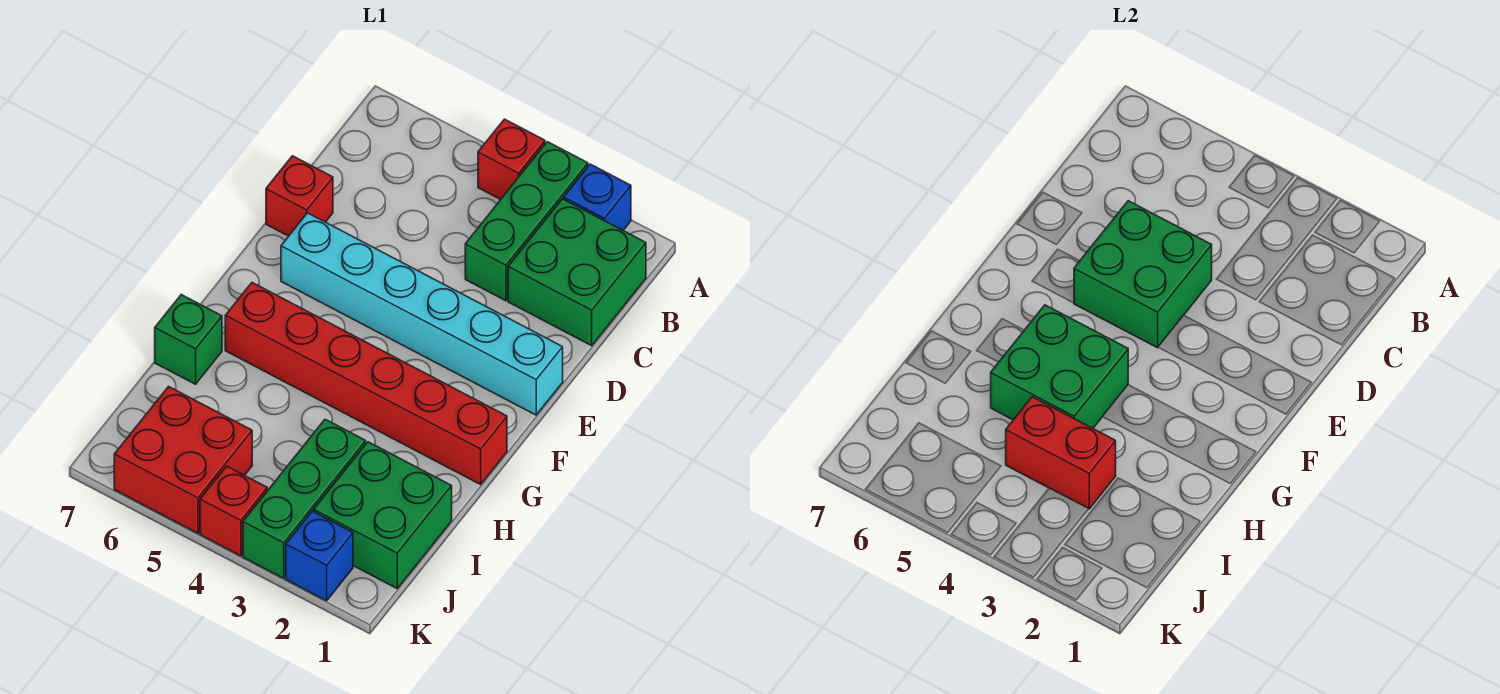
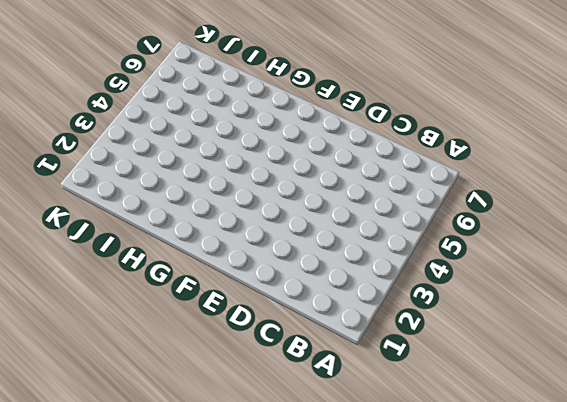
none -> blue 1x1 brick [564,164,631,230]
none -> green 1x3 brick [465,142,588,301]
none -> red 1x1 brick [478,119,545,200]

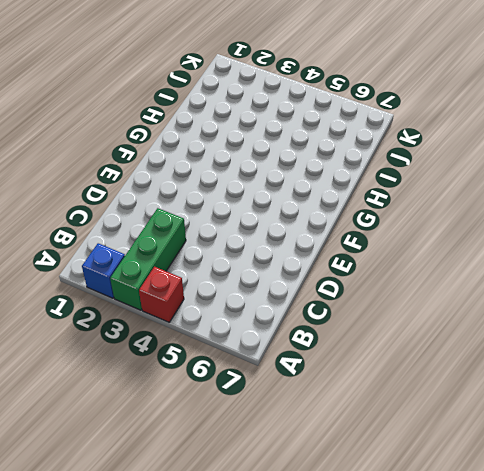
none -> green 2x2 brick [508,199,646,346]
none -> red 1x1 brick [266,156,333,236]
none -> cyan 1x6 brick [281,213,563,415]

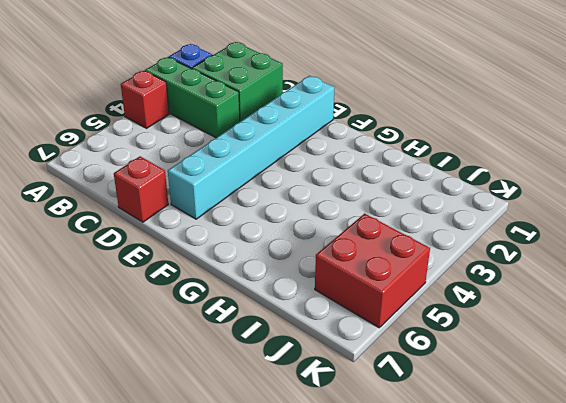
none -> red 1x6 brick [225,283,507,485]
none -> green 1x1 brick [155,295,222,384]
none -> green 2x2 brick [314,442,452,588]

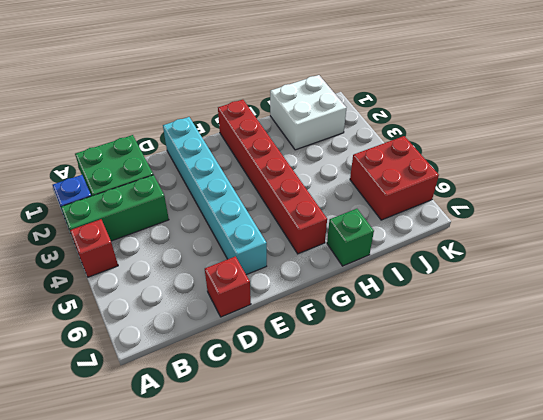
white 2x2 brick [270,75,346,150] -> green 2x2 brick [314,442,452,588]
none -> green 1x3 brick [243,419,366,578]
none -> blue 1x1 brick [286,511,353,601]
none -> red 1x1 brick [200,466,267,556]

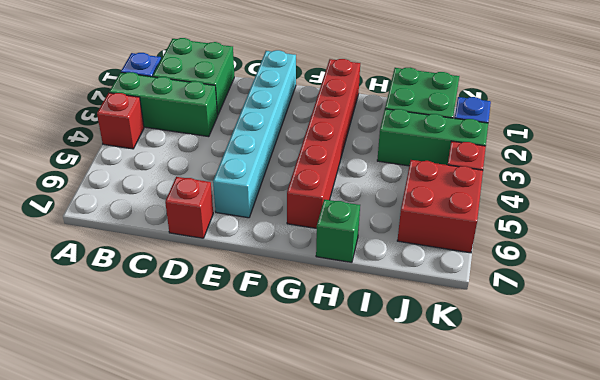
none -> green 2x2 brick [1074,201,1212,348]
none -> green 2x2 brick [991,305,1128,428]
none -> red 1x2 brick [1006,397,1116,509]

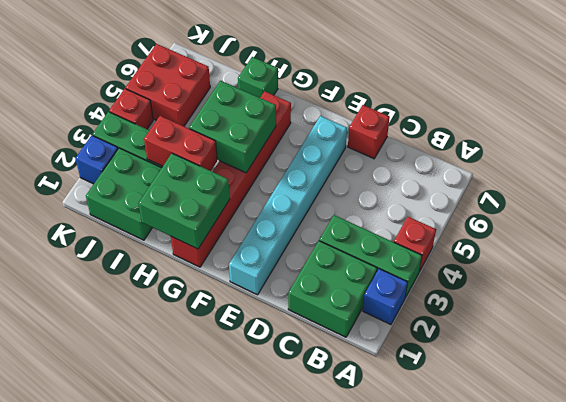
green 2x2 brick [138,153,230,249] -> green 2x2 brick moved to [1074,201,1212,348]
red 1x2 brick [144,116,217,171] -> red 1x2 brick turned to [1006,397,1116,509]

